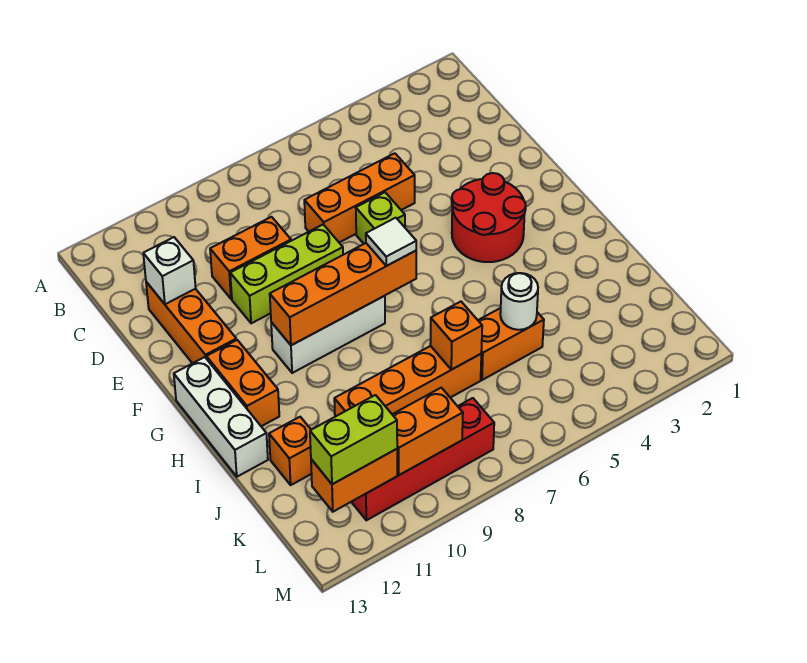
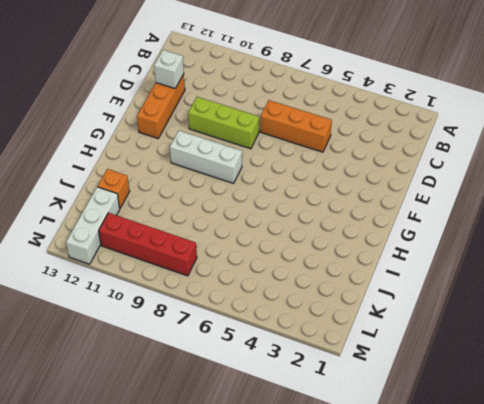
white 1x3 brick [66,187,120,264] -> white 1x3 brick moved to [174,357,268,477]
none -> orange 1x2 brick [210,217,291,299]
none -> lime 1x1 brick [356,192,405,244]
none -> red 2x2 round brick [452,173,526,262]

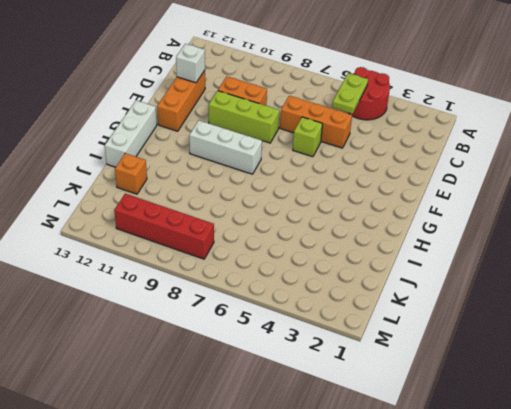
red 2x2 round brick [349,67,390,120] -> red 2x2 round brick moved to [452,173,526,262]
lime 1x2 plate [332,73,368,114] -> none
none -> orange 1x2 brick [207,340,279,426]
none -> orange 1x2 brick [478,308,544,380]
none -> orange 1x4 brick [334,346,481,417]

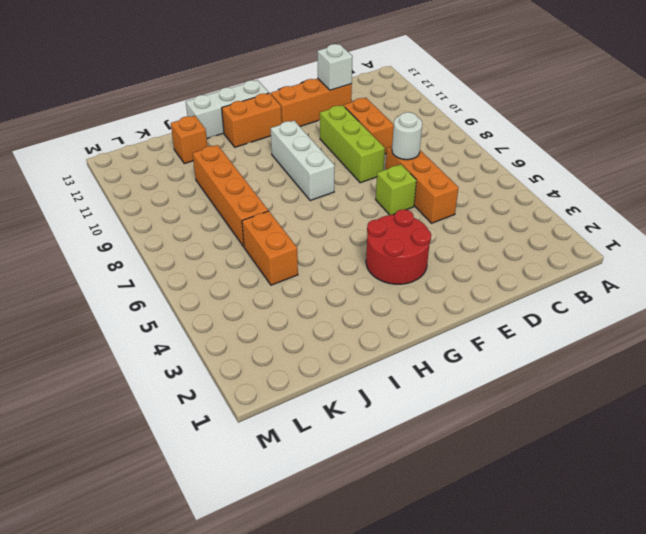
white 1x1 round brick [392,112,422,160] -> white 1x1 round brick moved to [500,273,538,330]
none -> red 1x4 brick [352,398,494,520]
none -> orange 1x4 brick [270,243,416,345]
none -> orange 1x1 brick [430,302,482,370]

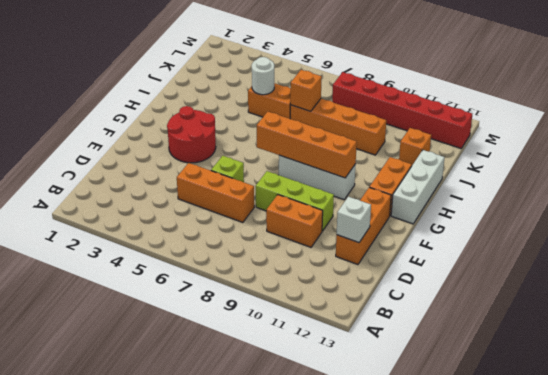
red 1x6 brick [332,72,472,148] -> red 1x4 brick [352,398,494,520]
none -> orange 1x2 brick [392,388,463,475]
none -> orange 1x2 brick [311,449,397,512]
none -> white 1x1 tile [366,218,416,266]

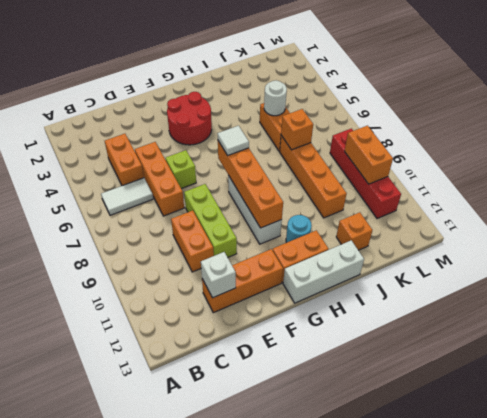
white 1x2 tile [101,178,153,215] -> none
orange 1x2 brick [105,134,144,186] -> orange 1x2 brick moved to [311,449,397,512]
cyan 1x1 round brick [286,215,312,243] -> none
none -> lime 1x2 brick [310,395,397,484]

